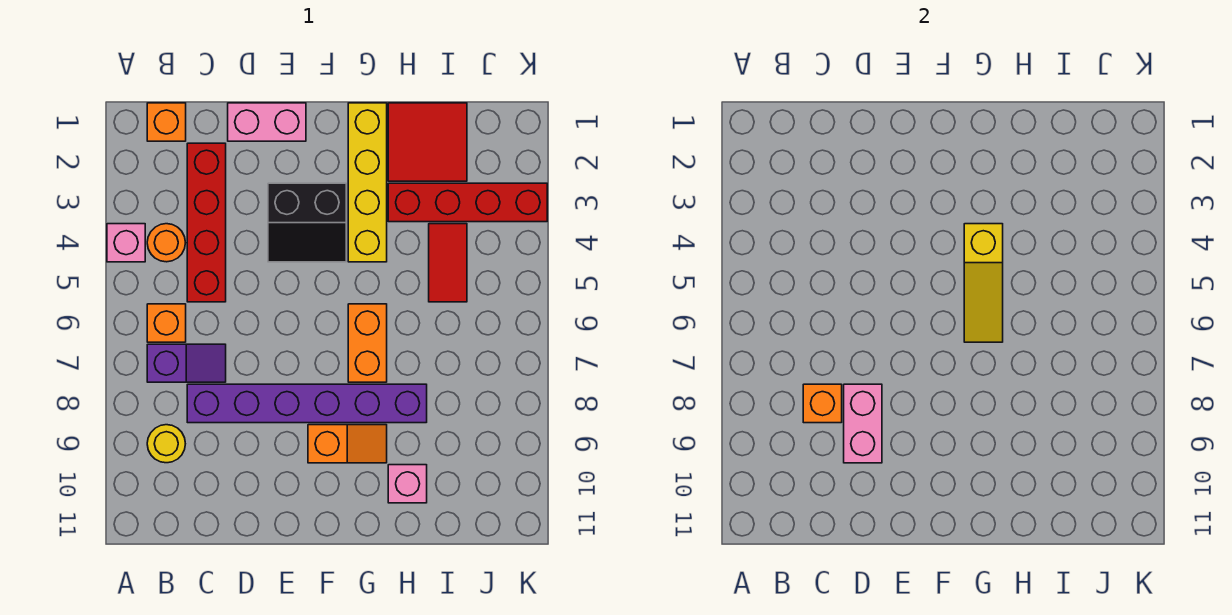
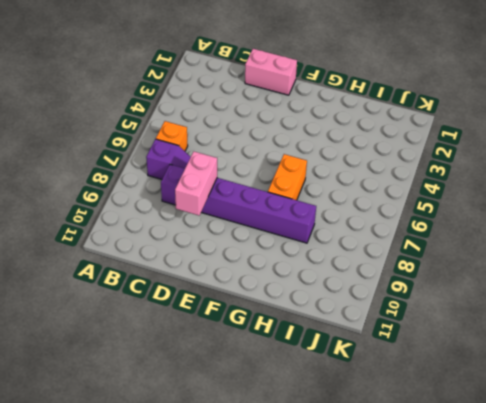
none -> pink 1x1 brick [107,224,145,262]
none -> orange 1x1 brick [147,103,186,141]
none -> orange 1x1 round brick [147,224,185,262]

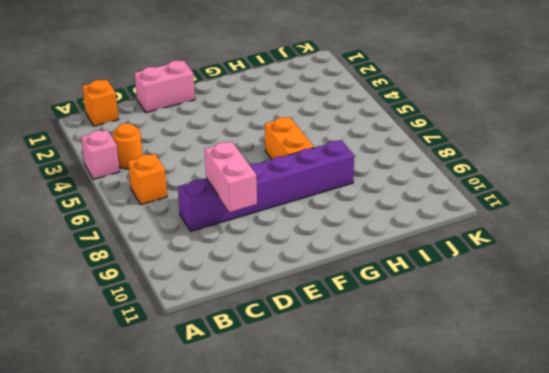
none -> purple 1x2 slope [147,344,226,382]
none -> yellow 1x1 round brick [147,425,185,463]
none -> red 1x4 brick [187,143,226,302]

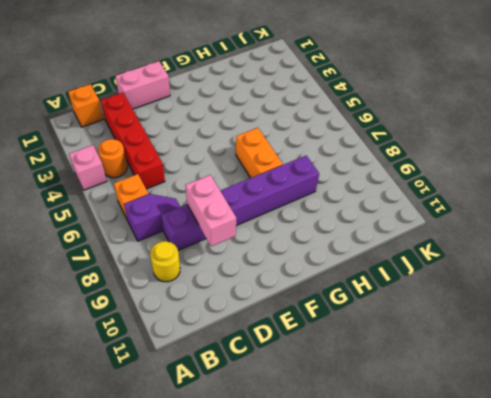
none -> black 2x2 slope [268,183,346,262]
none -> orange 1x2 slope [308,425,387,463]
none -> yellow 1x4 brick [348,103,387,262]

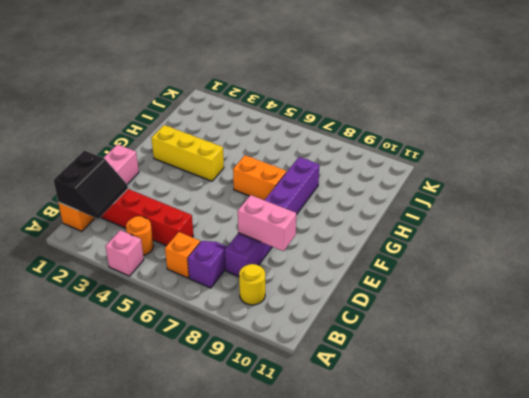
black 2x2 slope [53,150,128,219] -> black 2x2 slope moved to [268,183,346,262]
yellow 1x3 brick [151,125,224,181] -> yellow 1x4 brick [348,103,387,262]
none -> orange 1x2 slope [308,425,387,463]
none -> red 2x2 tile [388,103,467,181]
none -> red 1x4 brick [388,183,547,222]

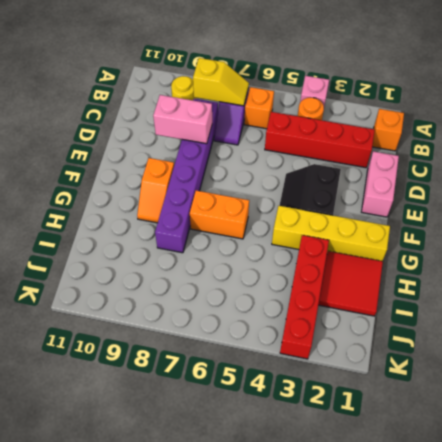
yellow 1x2 slope [193,58,249,106] -> none
none -> pink 1x1 brick [388,465,427,503]
none -> red 1x2 tile [429,224,467,302]
none -> orange 1x1 brick [803,384,842,423]

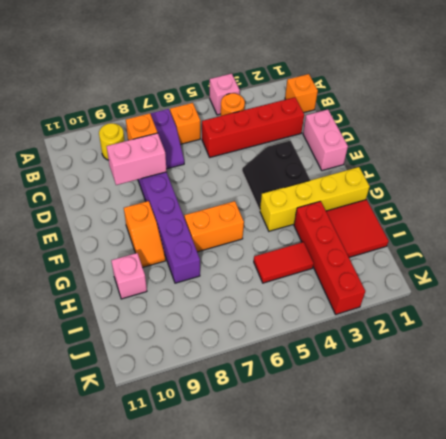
none -> yellow 1x3 slope [964,224,1003,342]

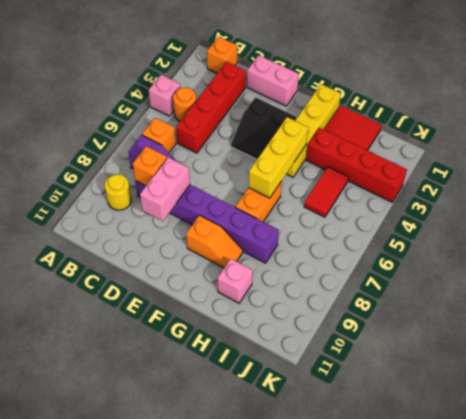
yellow 1x3 brick [249,117,308,198] -> yellow 1x3 slope [964,224,1003,342]

